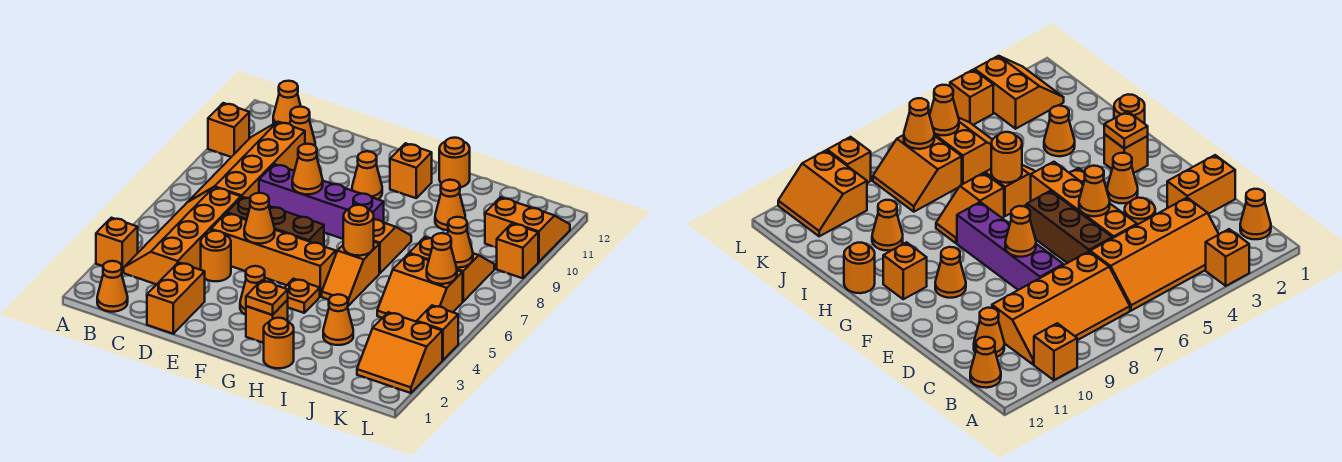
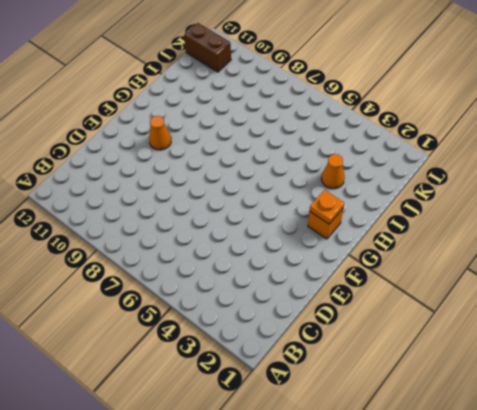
brown 1x2 brick [184,23,231,72] -> orange 2x2 slope [485,197,570,262]
none -> orange 1x1 brick [96,218,138,272]
none -> orange 1x1 brick [208,103,249,157]
none -> orange 1x1 cone [97,261,128,312]
none -> orange 2x4 slope [124,187,241,284]

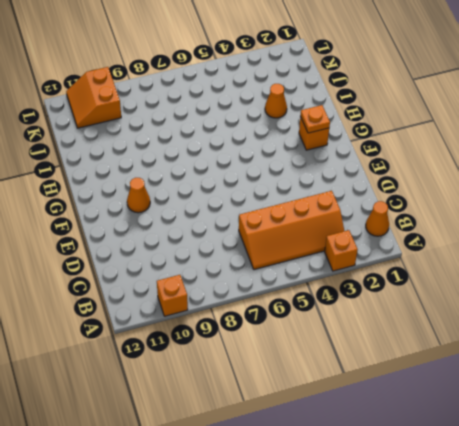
none -> orange 2x4 slope [188,122,305,202]
none -> orange 1x1 cone [273,81,301,124]
none -> orange 1x1 cone [290,107,315,146]
none -> orange 1x2 brick [147,262,205,334]

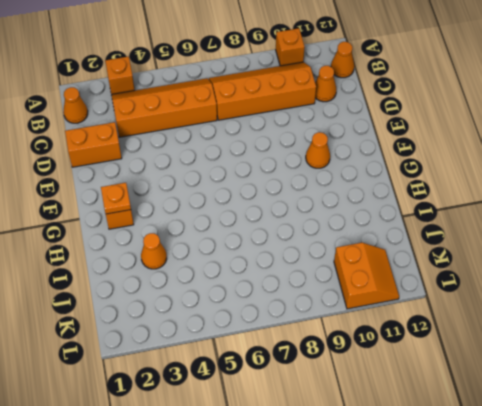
none -> orange 1x1 round brick [201,231,231,281]
none -> orange 1x4 brick [211,213,336,296]
none -> brown 1x3 brick [227,197,324,246]
none -> purple 1x4 brick [259,164,384,239]

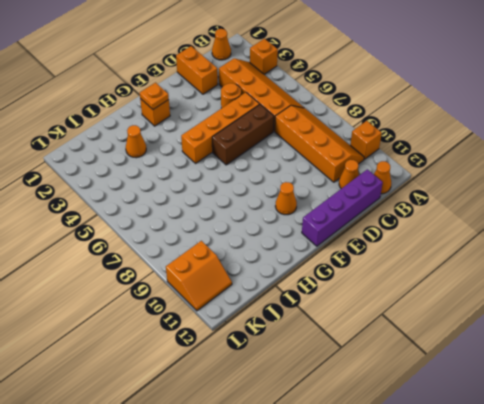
purple 1x4 brick [302,169,383,246] -> purple 1x4 brick moved to [259,164,384,239]
none -> orange 1x1 cone [240,266,265,315]
none -> orange 1x1 plate [285,279,320,313]
none -> orange 1x1 brick [390,143,432,198]
none -> orange 1x1 round brick [264,318,294,368]

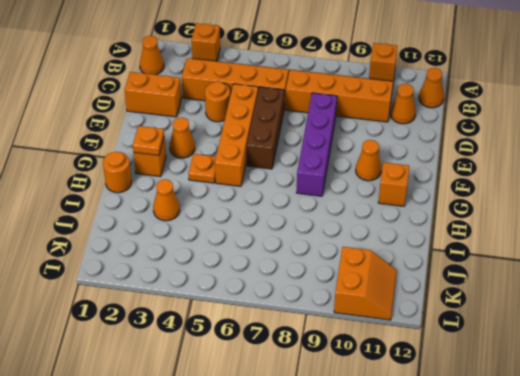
none -> orange 1x2 slope [322,242,379,306]
none -> orange 1x2 slope [374,219,411,273]
none -> orange 1x1 round brick [439,138,470,188]
none -> orange 1x1 cone [435,180,465,230]

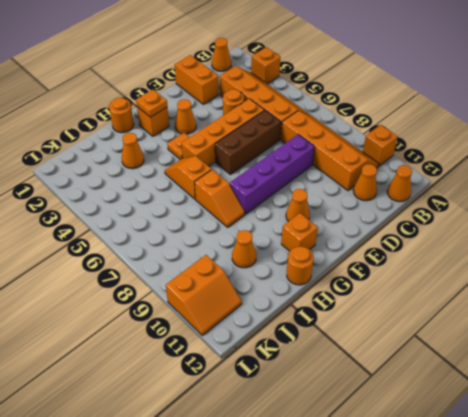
none -> orange 2x2 slope [377,254,463,322]
none -> orange 2x2 slope [409,237,494,301]
none -> orange 2x2 slope [357,312,442,393]
none -> orange 1x1 brick [417,305,458,360]

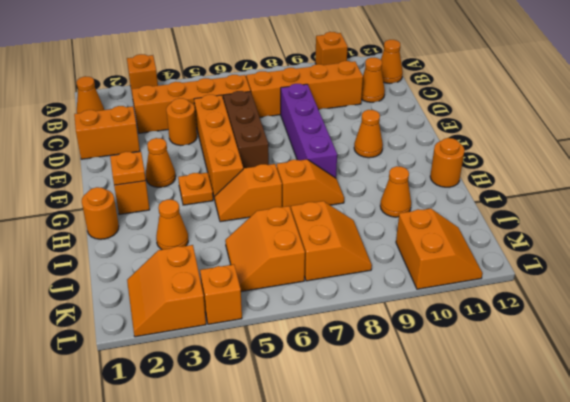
none -> orange 1x1 brick [390,143,432,198]
none -> orange 1x1 brick [497,224,538,278]
none -> orange 1x1 cone [244,193,275,244]
none -> orange 1x1 cone [292,144,323,194]

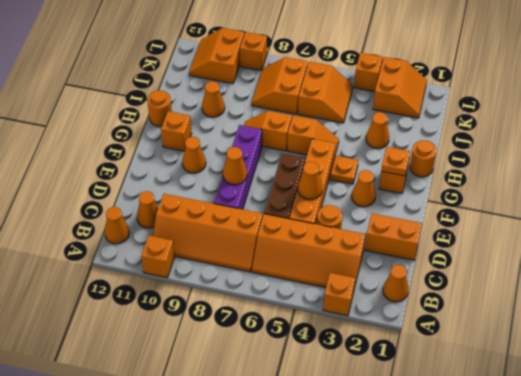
none -> orange 1x1 round brick [343,205,374,256]
none -> orange 1x1 cone [427,233,457,284]
none -> orange 1x1 cone [447,217,473,268]

